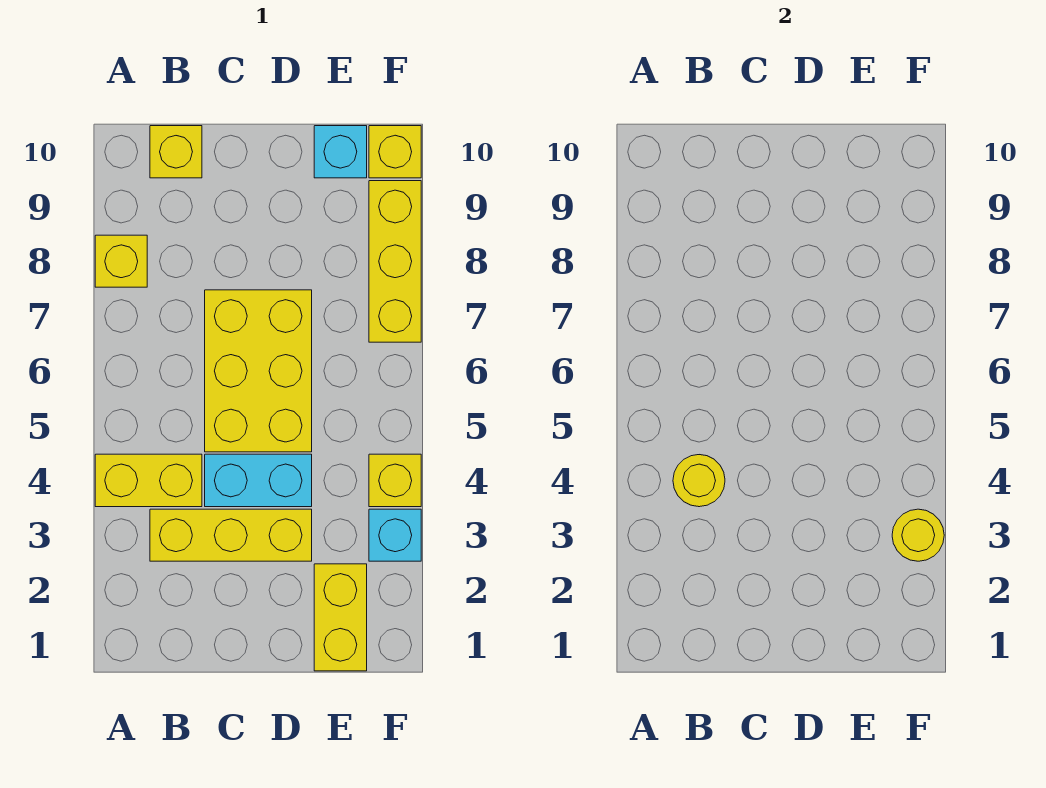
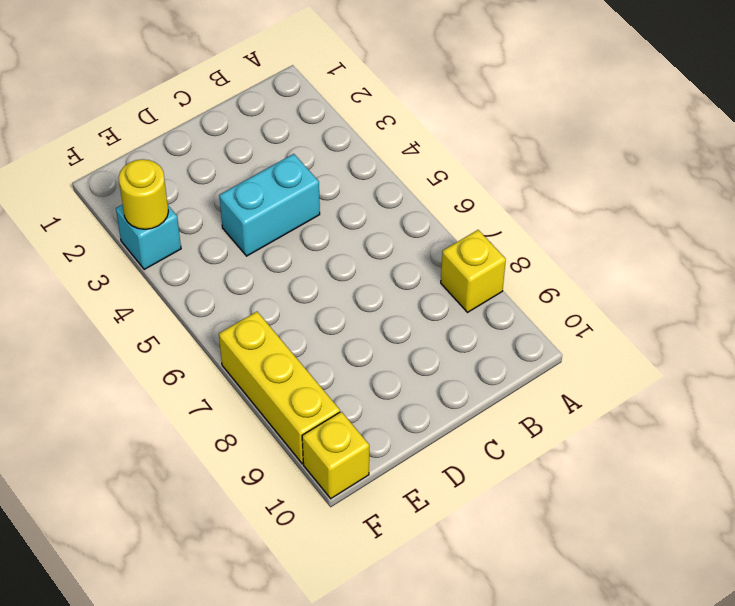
none -> yellow 1x2 brick [95,454,202,507]
none -> yellow 1x3 brick [150,509,312,561]
none -> yellow 1x1 brick [150,126,202,178]

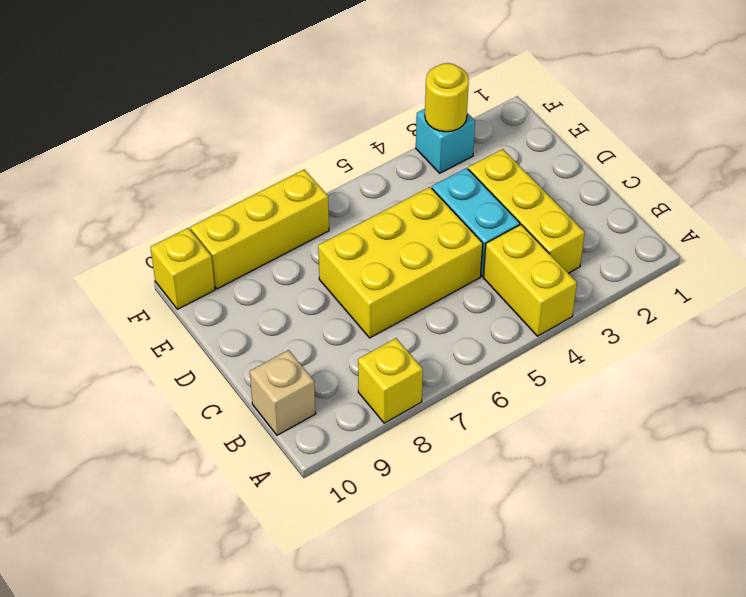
tan 1x1 brick [250,350,315,435] -> yellow 1x1 brick [150,126,202,178]
none -> yellow 1x2 brick [314,564,367,671]
none -> cyan 1x1 brick [314,126,367,178]
none -> yellow 1x1 brick [369,454,421,507]

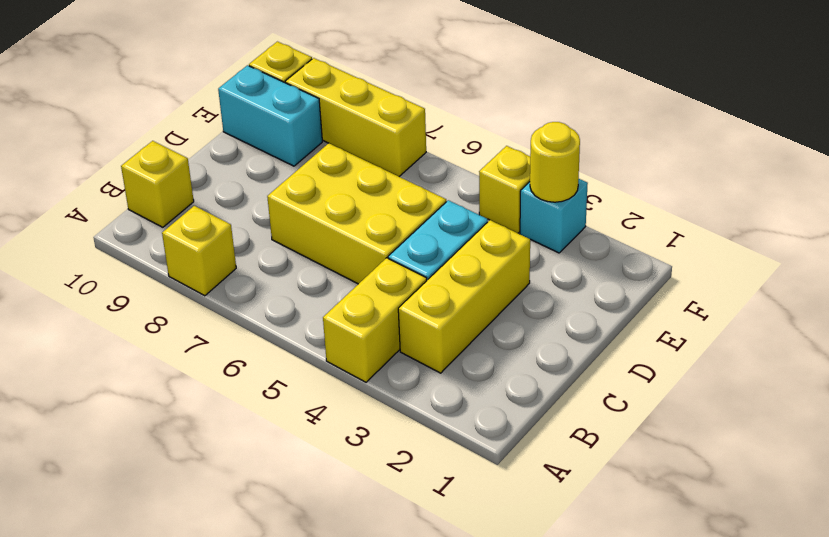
cyan 1x2 brick [218,65,322,166] -> cyan 1x1 brick [314,126,367,178]
none -> yellow 1x2 brick [314,564,367,671]
none -> yellow 1x1 round brick [673,455,725,507]

